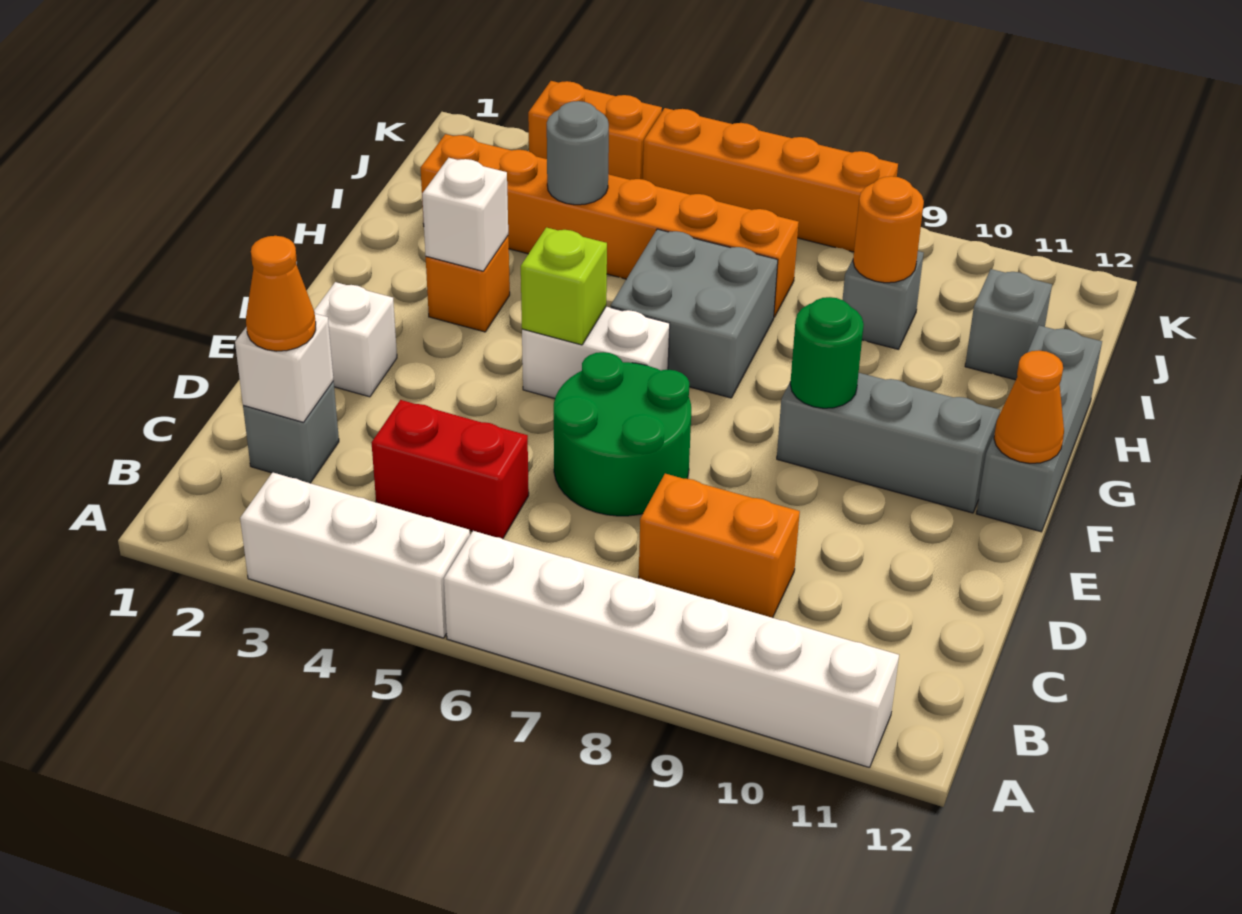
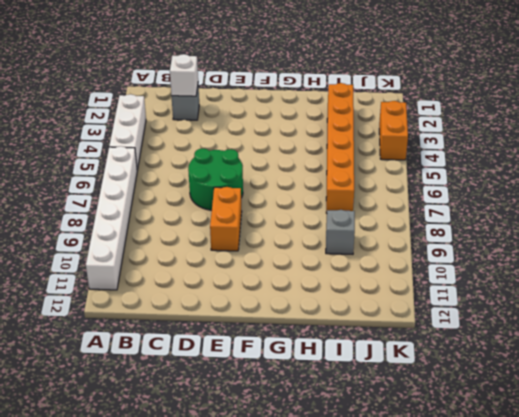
orange 1x2 brick [210,187,242,251] -> orange 1x2 brick moved to [639,474,800,618]
none -> red 1x2 brick [372,400,529,539]
none -> white 1x1 brick [314,282,397,397]
none -> white 1x2 brick [522,307,670,399]

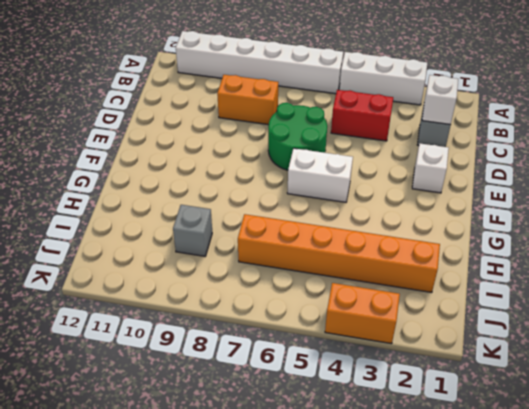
none -> grey 1x3 brick [777,373,1000,513]
none -> grey 1x3 brick [976,325,1102,532]
none -> orange 1x1 brick [426,236,510,332]

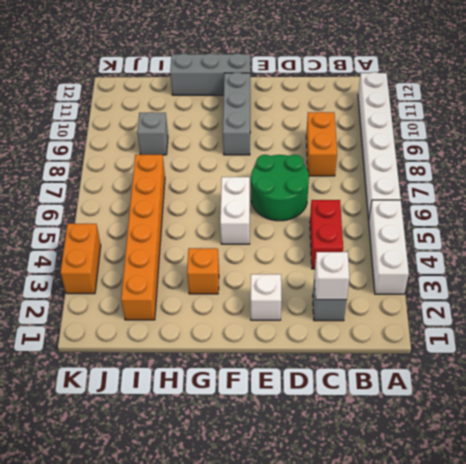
none -> grey 2x2 brick [611,229,778,398]
none -> grey 1x1 brick [965,269,1052,380]
none -> orange 1x4 brick [643,108,898,252]

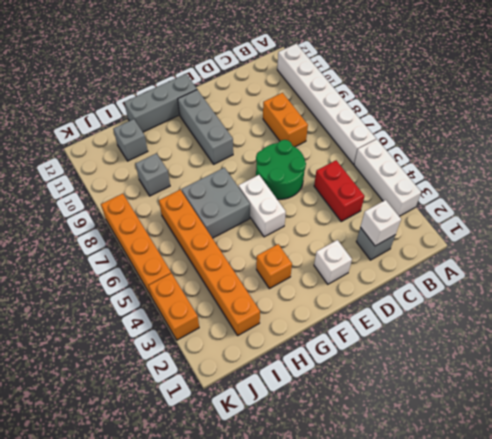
none -> lime 1x1 brick [521,227,607,345]
none -> green 1x1 round brick [790,297,864,408]
none -> orange 1x1 cone [994,350,1064,463]

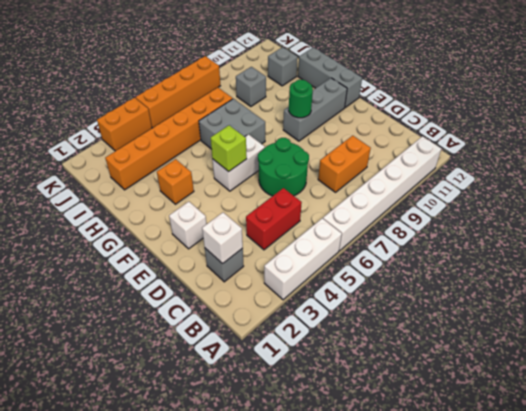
none -> orange 1x1 cone [994,350,1064,463]
none -> white 1x1 brick [422,158,508,271]
none -> grey 1x1 round brick [547,101,609,205]

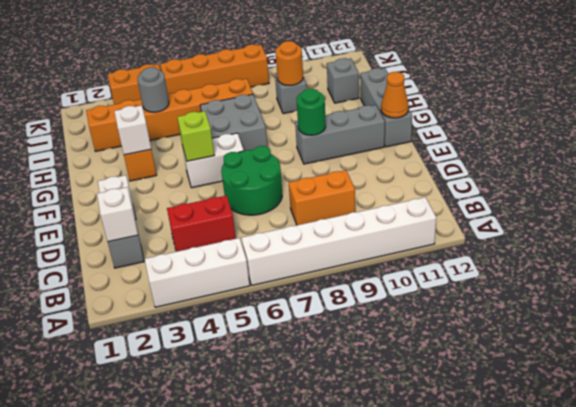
none -> orange 1x1 cone [246,236,316,351]

